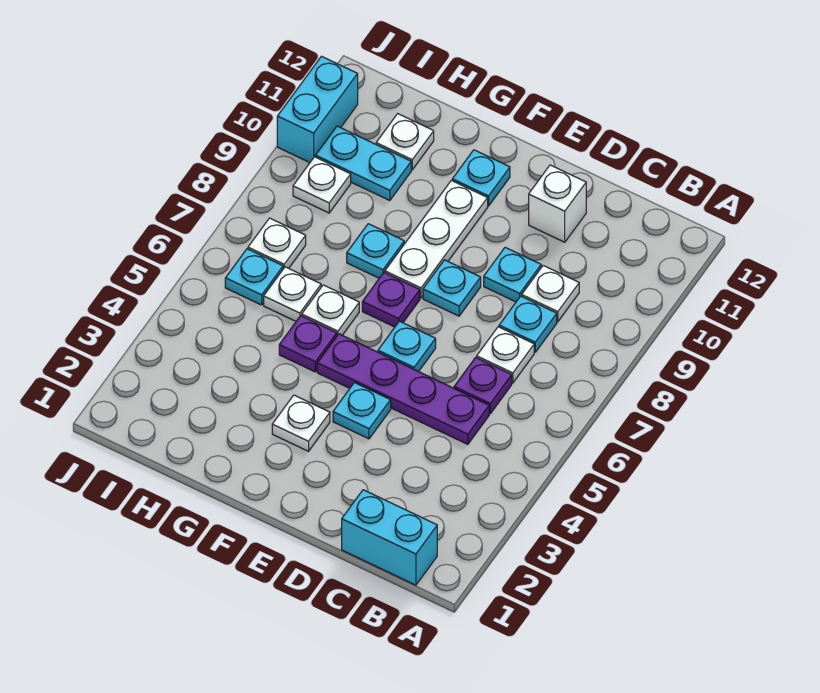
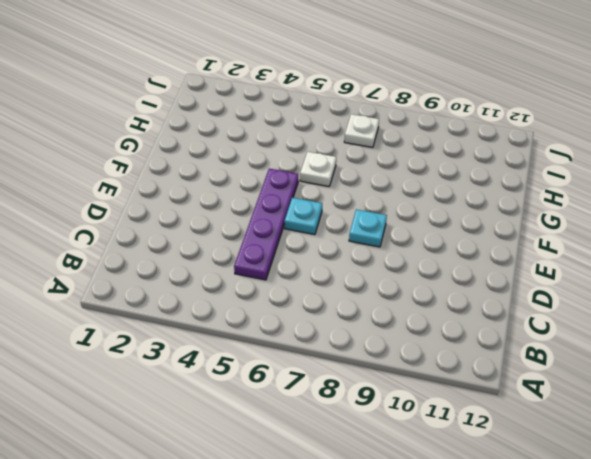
none -> cyan 1x2 brick [342,490,437,585]
none -> purple 1x1 plate [454,357,512,414]
none -> white 1x1 plate [477,327,534,383]

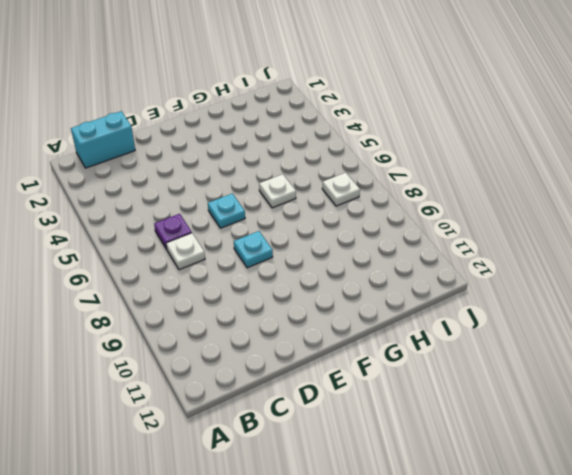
none -> purple 1x4 plate [317,334,489,444]
none -> cyan 1x1 plate [499,296,557,352]
none -> white 1x1 plate [522,266,579,322]

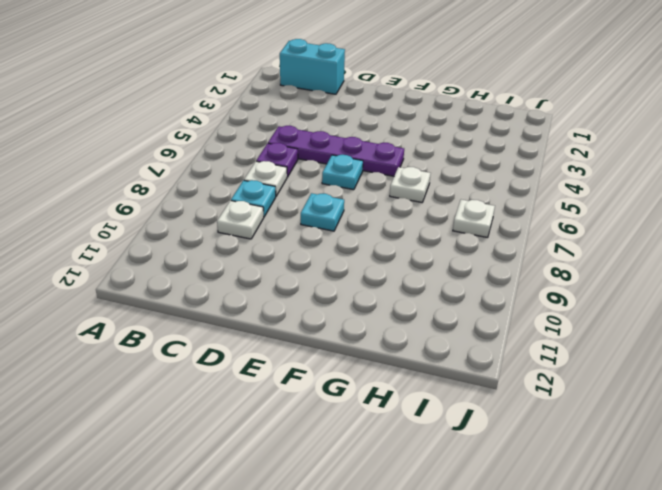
none -> cyan 1x1 plate [484,247,541,302]
none -> white 1x1 brick [529,165,586,242]
none -> cyan 1x1 plate [333,383,391,439]

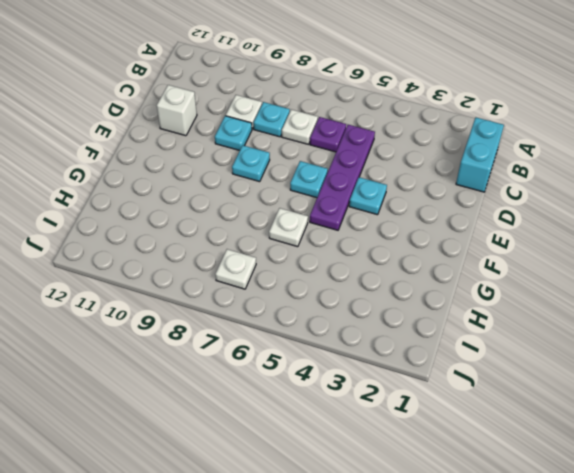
none -> white 1x1 plate [272,395,330,451]
none -> purple 1x1 plate [362,273,420,327]
none -> white 1x3 plate [385,180,488,298]

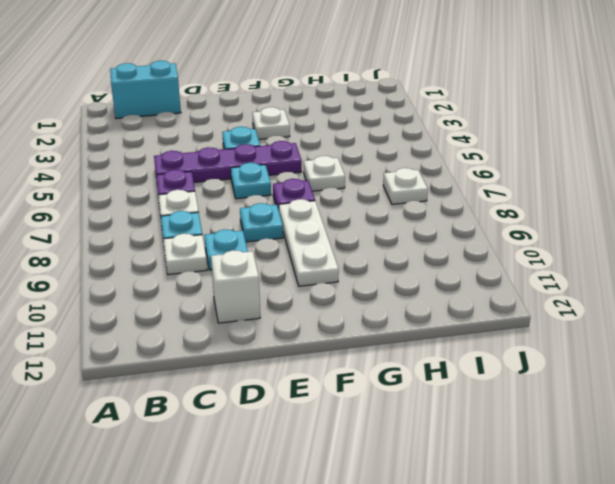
none -> cyan 1x1 plate [452,150,510,206]
none -> purple 1x1 plate [279,316,337,372]
none -> cyan 1x1 plate [347,224,404,278]

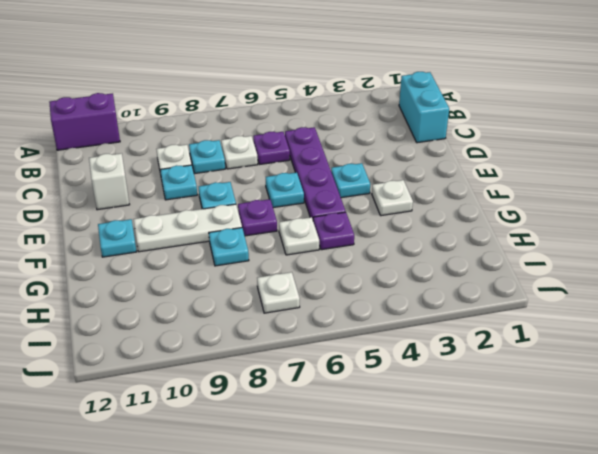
purple 1x2 brick [49,93,120,150] -> none
none -> white 1x1 plate [264,267,321,321]
none -> cyan 1x2 plate [315,126,411,201]
none -> white 1x1 plate [376,114,434,170]

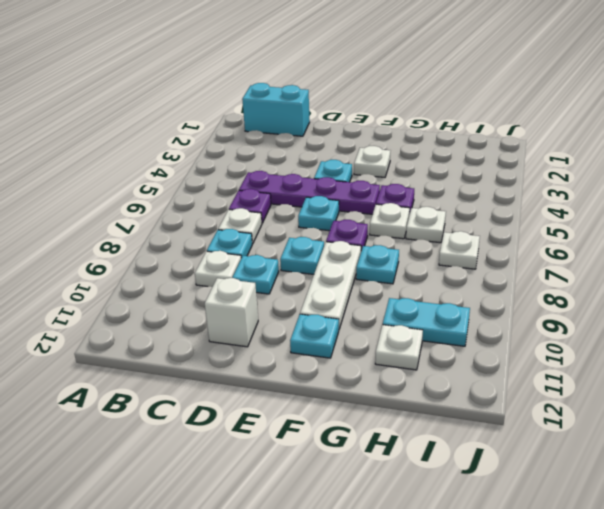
none -> cyan 1x1 plate [225,249,283,305]
none -> white 1x1 plate [293,157,351,213]
none -> cyan 1x2 brick [277,56,358,163]

